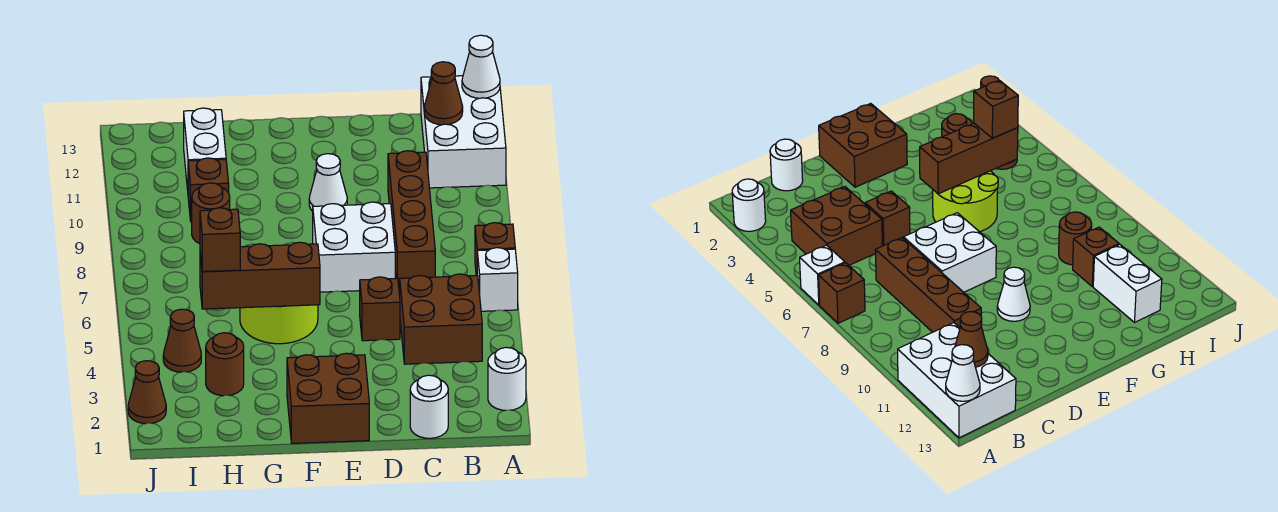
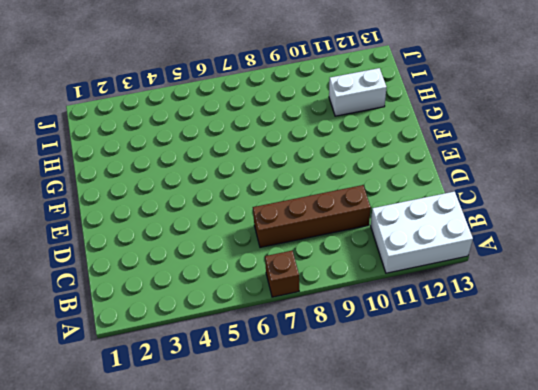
none -> white 1x1 round brick [488,347,526,410]
none -> white 1x1 brick [477,248,518,311]
none -> brown 2x2 brick [400,274,482,364]

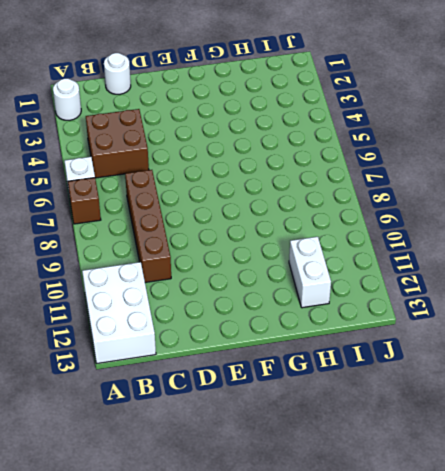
none -> brown 1x1 brick [360,277,400,341]
none -> white 2x2 brick [313,202,395,292]
none -> brown 2x2 brick [287,353,369,443]

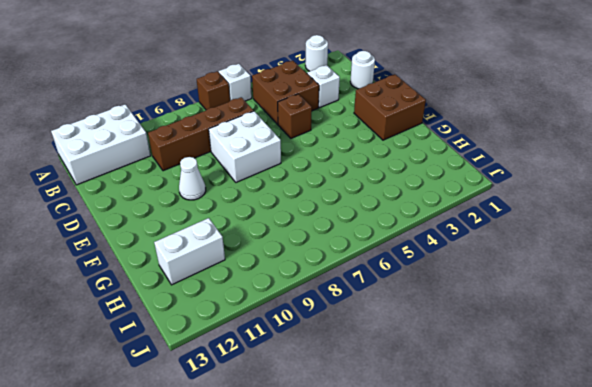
white 1x1 brick [307,65,340,108] -> none
none -> lime 2x2 round brick [240,305,318,344]
none -> brown 1x1 round brick [206,333,244,396]
none -> brown 1x1 round brick [192,183,230,244]

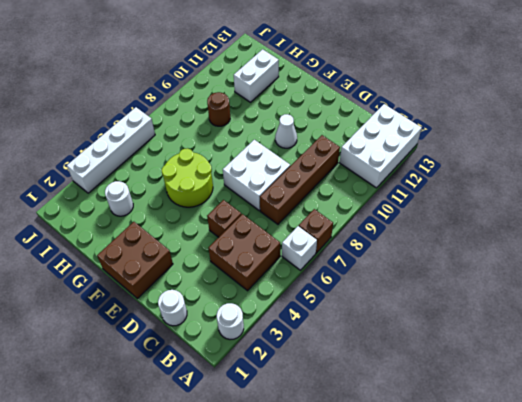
white 1x1 round brick [105,181,133,216] -> brown 1x1 round brick [206,333,244,396]
white 1x4 brick [67,107,155,193] -> none
none -> brown 1x1 brick [188,158,229,222]
none -> brown 1x1 cone [163,309,201,372]
none -> brown 1x1 cone [128,361,166,424]

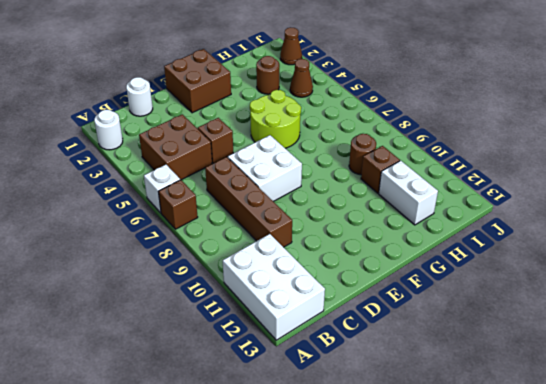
none -> white 1x1 cone [309,154,347,211]
none -> white 1x1 cone [462,35,500,98]
none -> brown 1x1 cone [424,62,463,125]

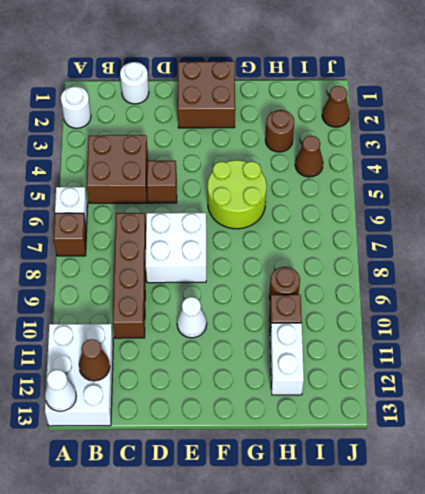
none -> brown 1x3 brick [200,242,320,309]
none -> brown 1x1 brick [200,208,240,272]

